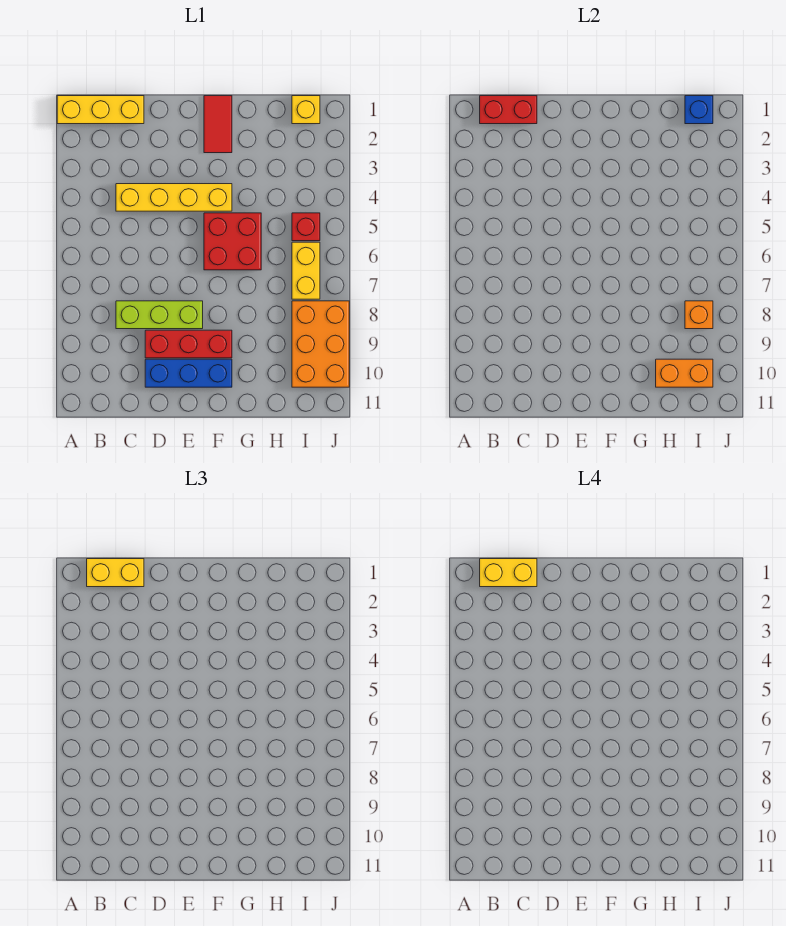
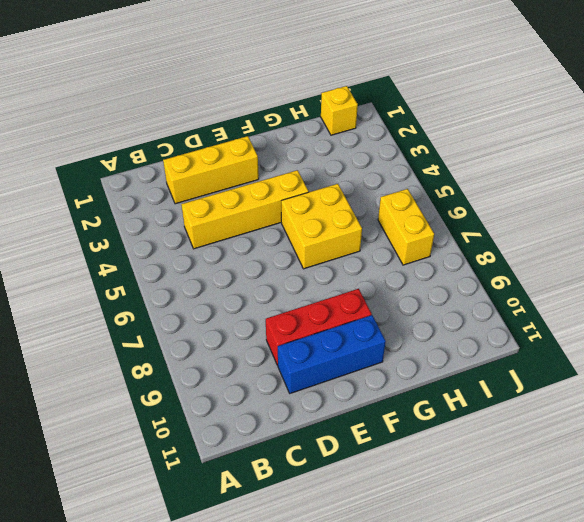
yellow 1x3 brick [163,136,259,204] -> yellow 1x3 brick moved to [57,96,144,124]
yellow 2x2 brick [281,184,362,269] -> red 2x2 brick [204,213,261,270]
none -> lime 1x3 brick [116,301,203,329]
none -> red 1x2 tile [204,96,232,153]
none -> red 1x1 brick [292,213,320,241]

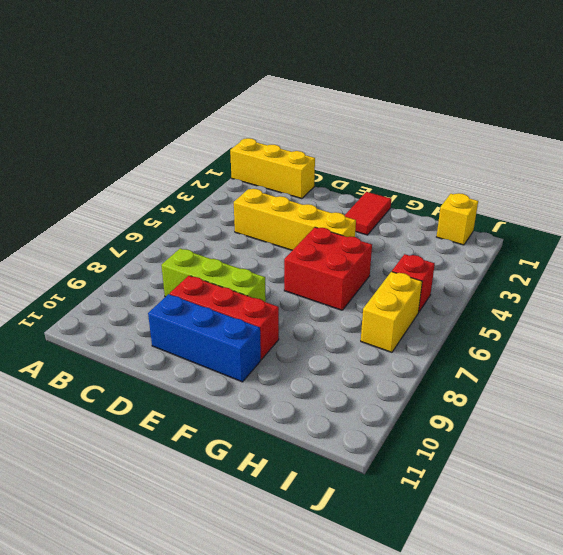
none -> orange 2x3 brick [292,301,349,387]
none -> red 1x2 brick [480,96,537,124]
none -> orange 1x2 brick [656,359,713,387]

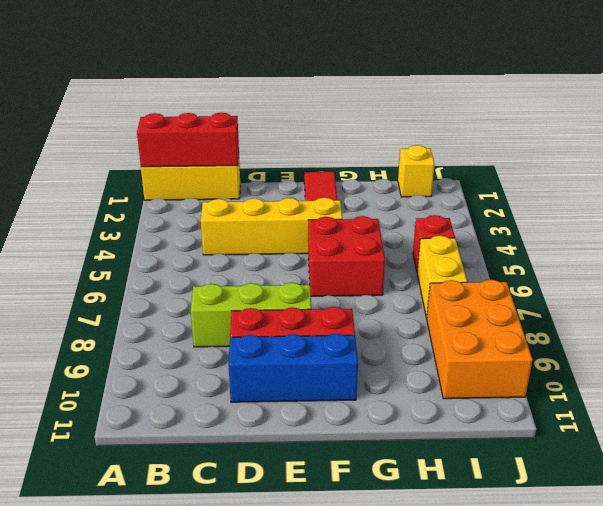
red 1x3 brick [137,113,239,167] -> red 1x2 brick [480,96,537,124]
none -> orange 1x2 brick [656,359,713,387]
none -> blue 1x1 brick [685,96,713,124]
none -> orange 1x1 brick [685,301,713,329]

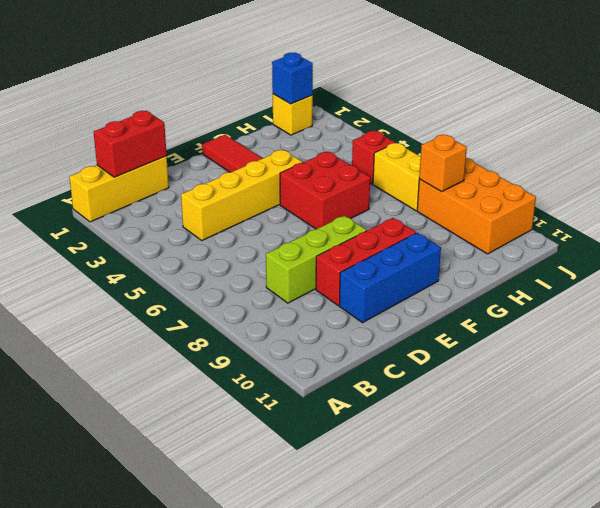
none -> orange 1x2 brick [656,359,713,387]
none -> yellow 1x2 brick [87,559,144,587]
none -> yellow 1x2 brick [480,559,537,587]

